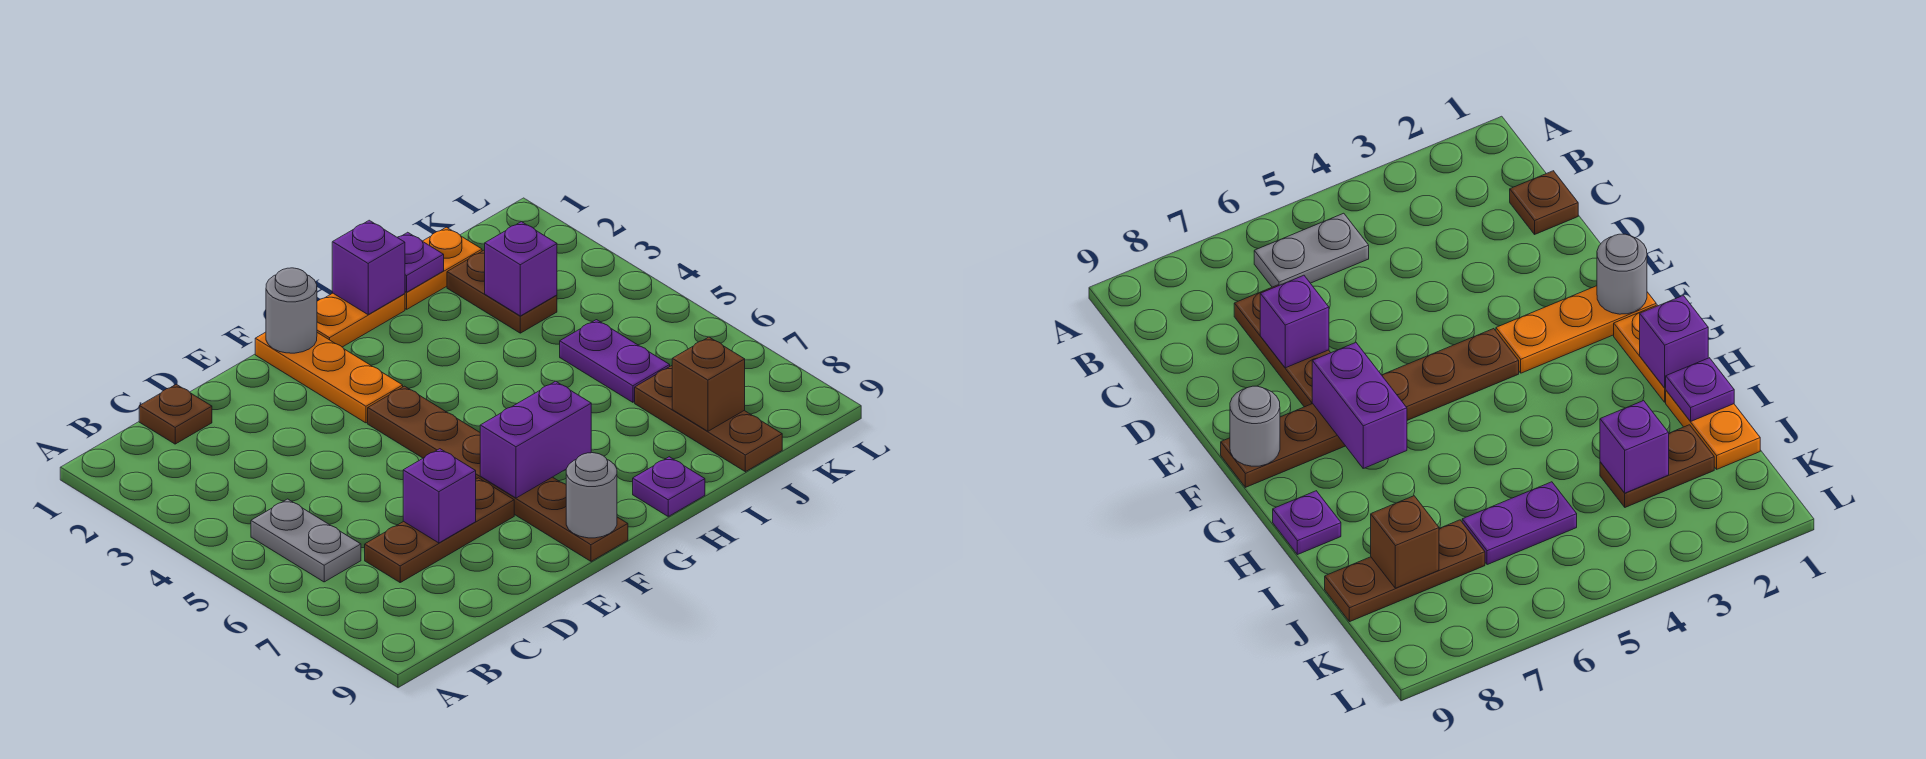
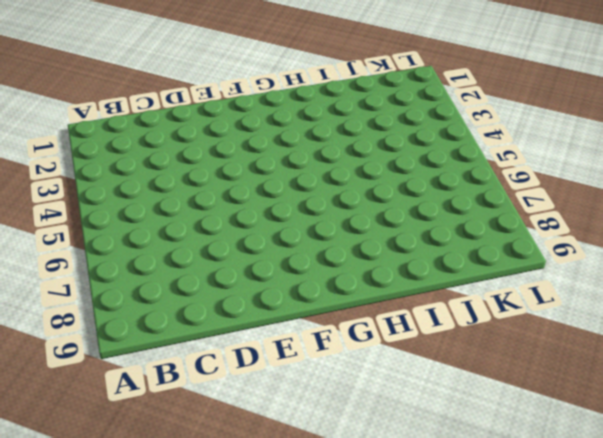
none -> grey 1x2 plate [251,499,361,582]
none -> brown 1x1 plate [139,384,212,444]
none -> brown 1x3 plate [365,478,514,582]

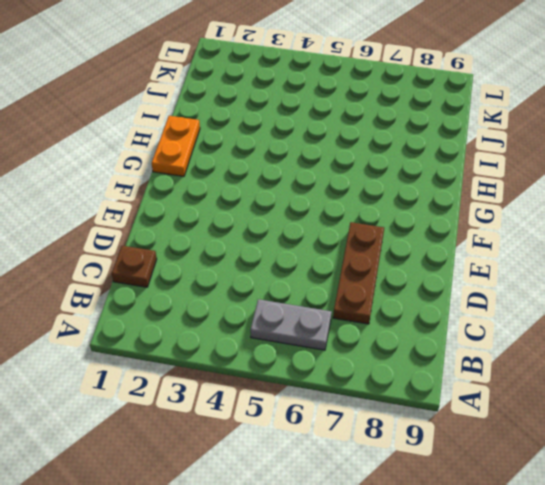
none -> orange 1x3 plate [255,332,403,423]
none -> brown 1x6 plate [368,386,628,561]
none -> purple 1x1 plate [633,457,705,516]

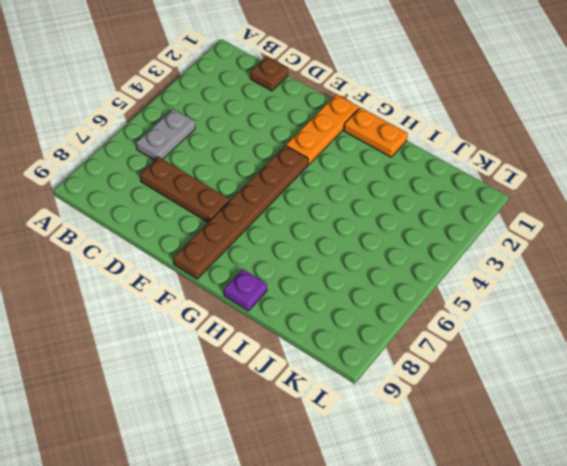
none -> orange 1x2 plate [405,227,482,309]
none -> brown 1x2 plate [447,250,557,333]
none -> purple 1x2 plate [560,320,670,402]

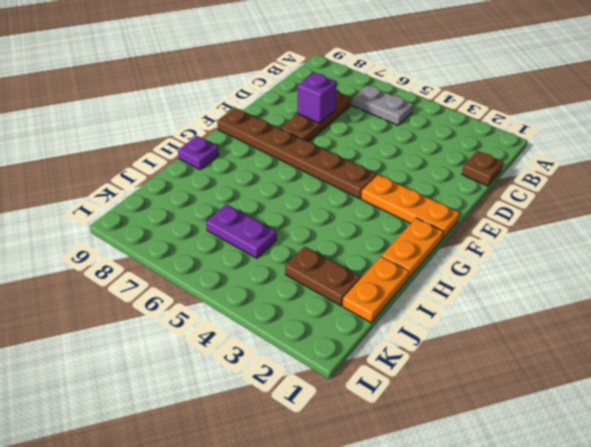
none -> brown 1x3 plate [635,366,782,472]
none -> grey 1x1 round brick [266,268,317,353]
none -> purple 1x2 brick [480,381,591,498]

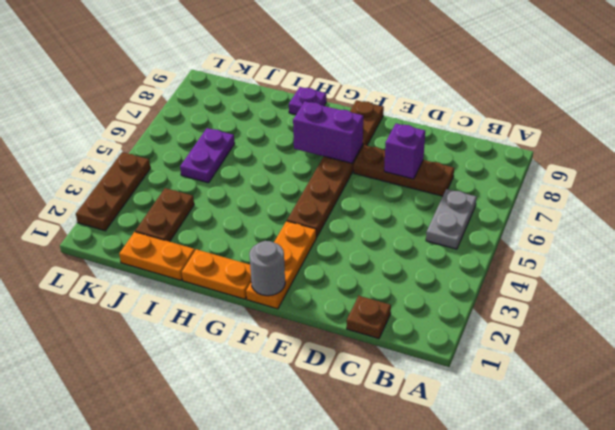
brown 1x3 plate [76,152,150,231] -> brown 1x3 plate moved to [635,366,782,472]
none -> grey 1x1 round brick [566,453,617,538]
none -> purple 1x1 brick [332,220,405,314]
none -> purple 1x1 plate [397,232,444,292]

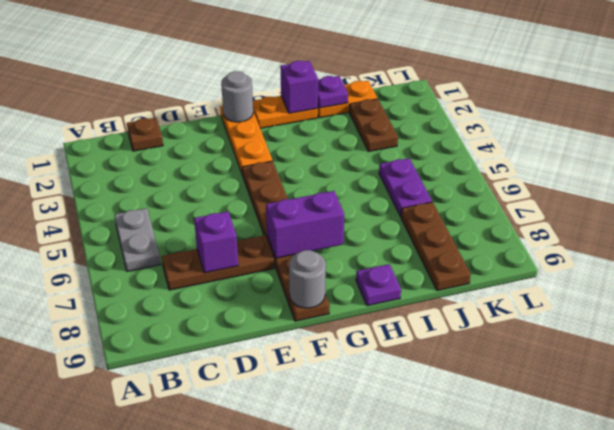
none -> purple 1x1 brick [485,222,557,316]
none -> brown 1x1 brick [672,337,745,431]

